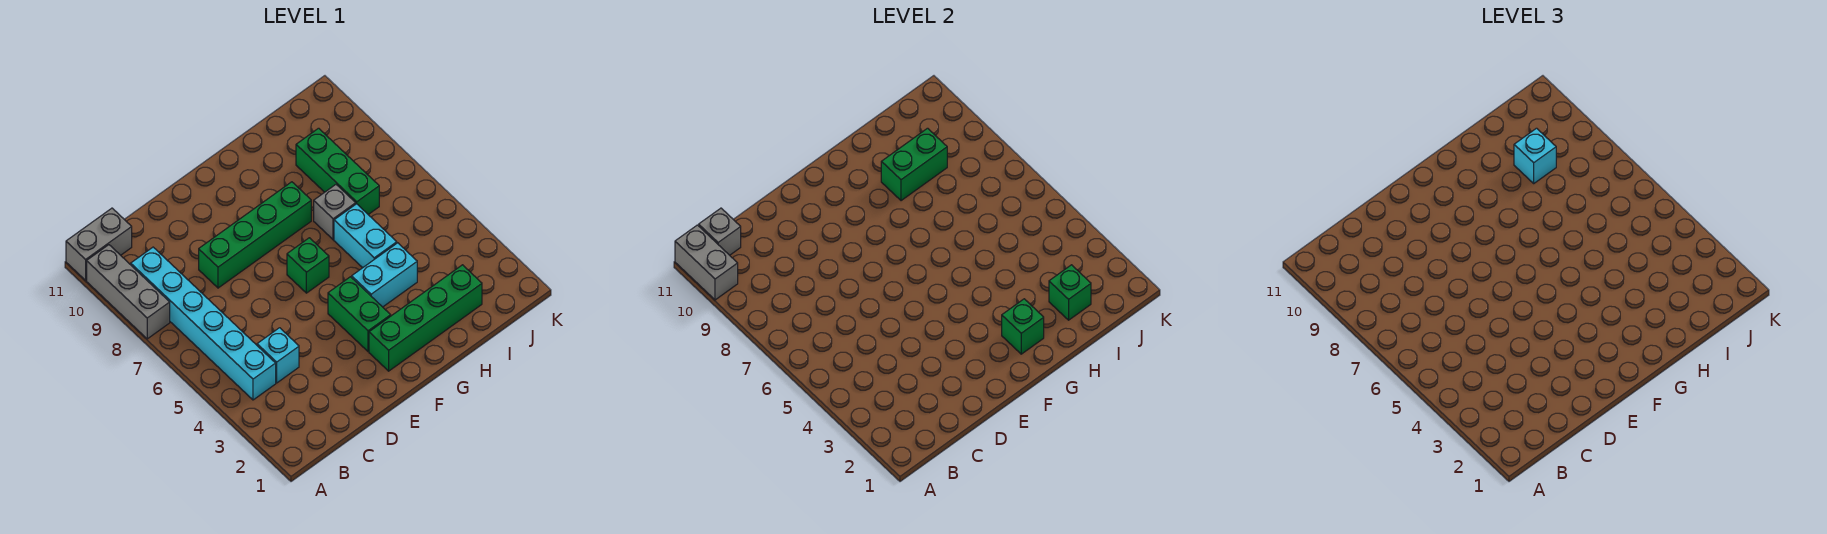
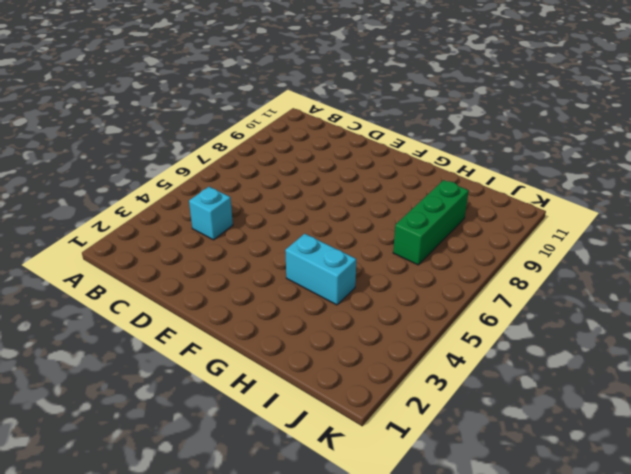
none -> grey 1x3 brick [87,245,170,339]
none -> grey 1x2 brick [66,208,132,280]
none -> cyan 1x6 brick [131,247,276,400]

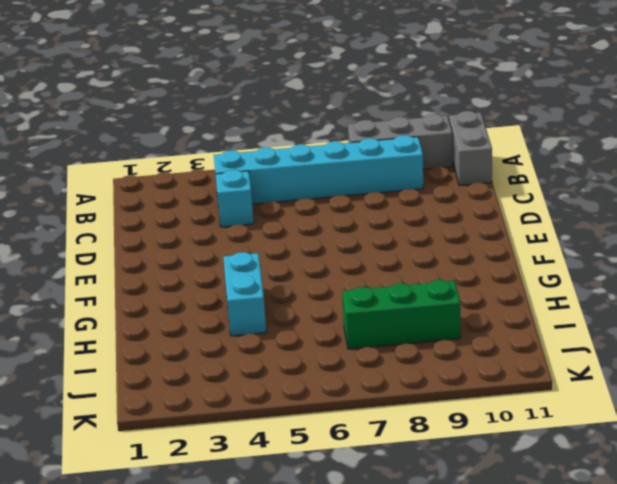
none -> green 1x4 brick [199,182,311,288]
none -> green 1x4 brick [369,265,482,371]
none -> green 1x2 brick [328,277,391,352]

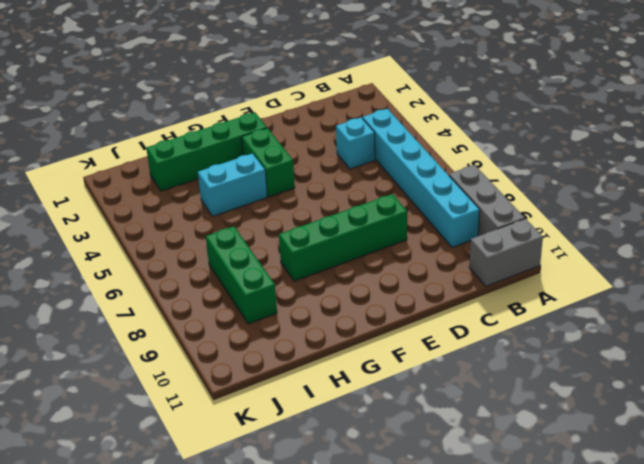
none -> green 1x1 brick [287,238,329,293]
none -> cyan 1x2 brick [334,204,397,268]
none -> grey 1x1 brick [314,185,356,240]

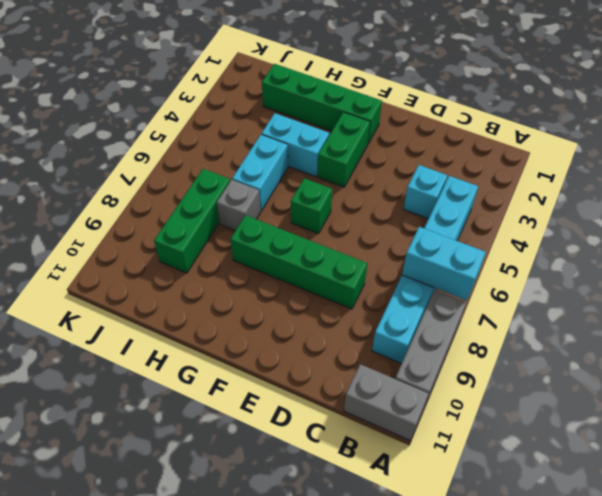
cyan 1x2 brick [402,227,486,300] -> none
none -> grey 1x2 brick [675,225,738,300]
none -> grey 1x1 brick [699,208,741,255]
none -> green 1x1 brick [1002,299,1044,354]

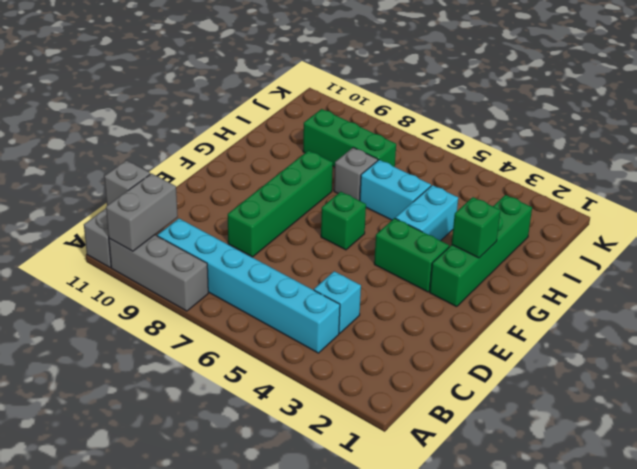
grey 1x2 brick [106,174,178,251] -> grey 1x2 brick turned to [675,225,738,300]
none -> green 1x2 brick [881,128,947,201]
none -> green 1x1 brick [1049,265,1091,320]
none -> cyan 1x1 brick [1514,128,1556,183]

